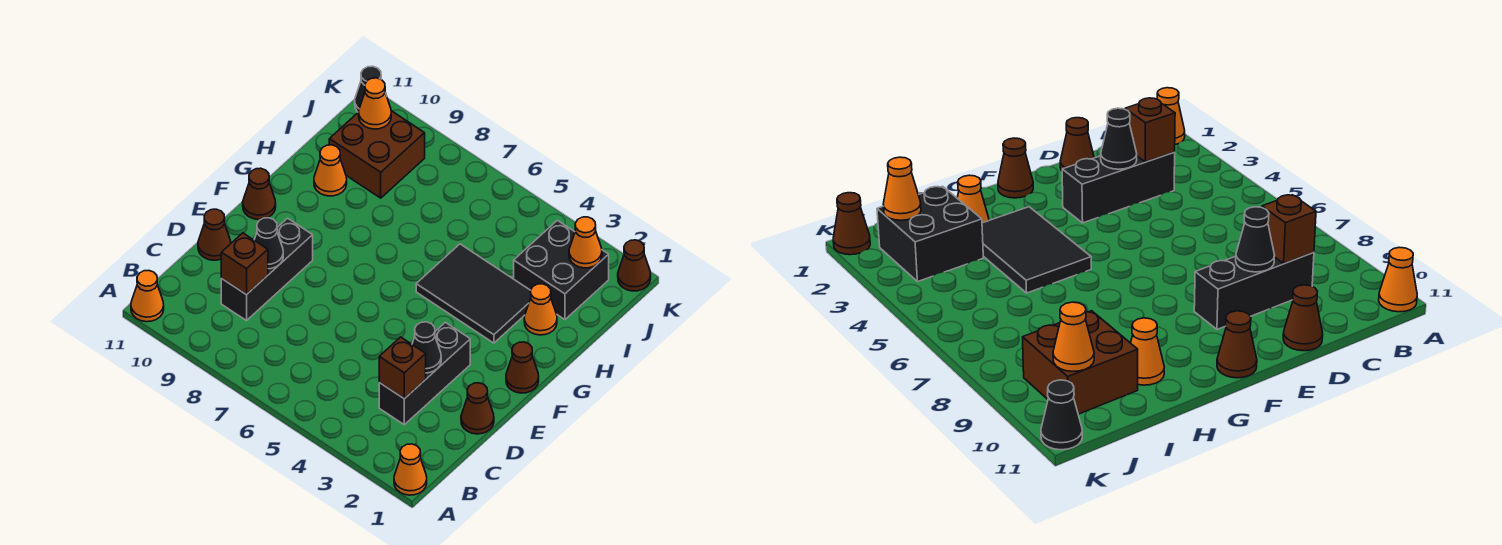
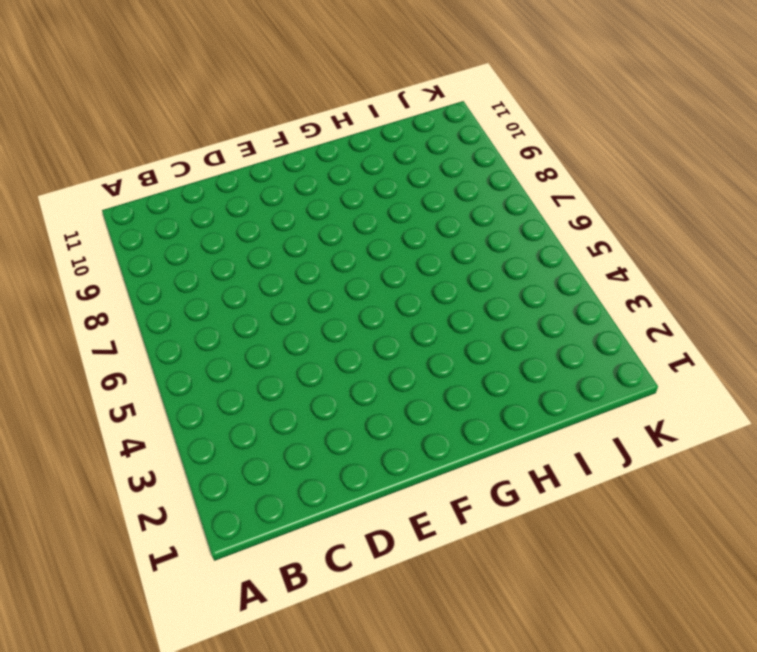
none -> orange 1x1 cone [394,444,427,495]
none -> orange 1x1 cone [131,271,164,322]
none -> black 1x3 brick [379,323,470,425]

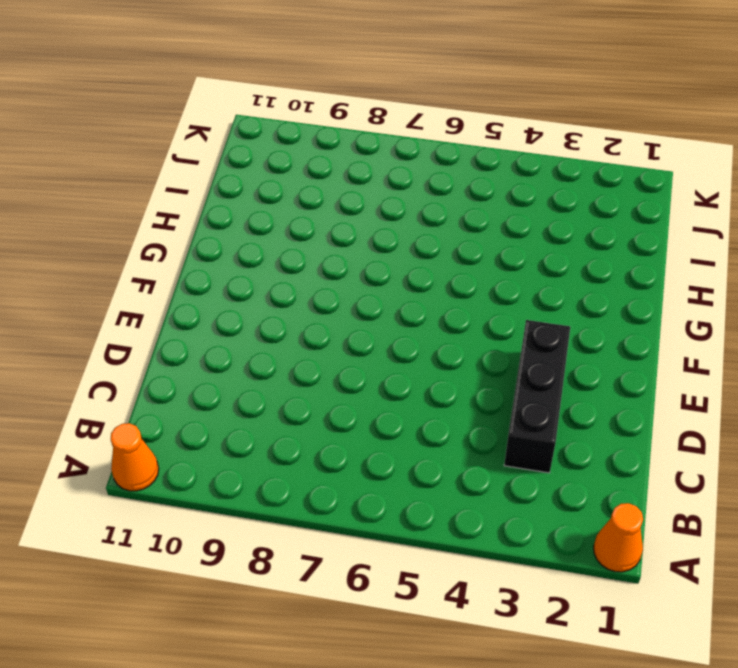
none -> black 1x3 brick [221,218,313,321]
none -> brown 1x1 cone [461,383,494,434]
none -> brown 1x1 cone [198,209,231,260]

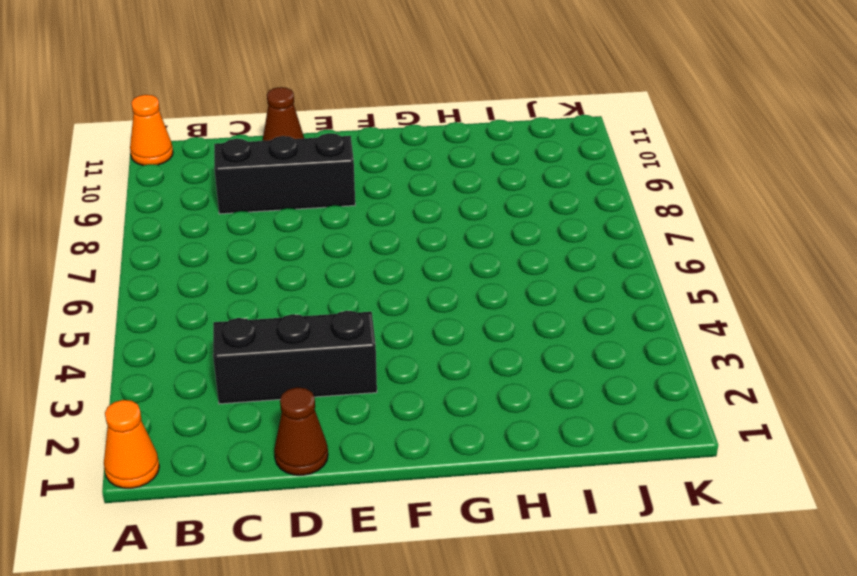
none -> brown 1x1 cone [506,342,539,393]
none -> brown 1x1 cone [243,168,276,220]
none -> black 2x3 tile [416,244,531,343]

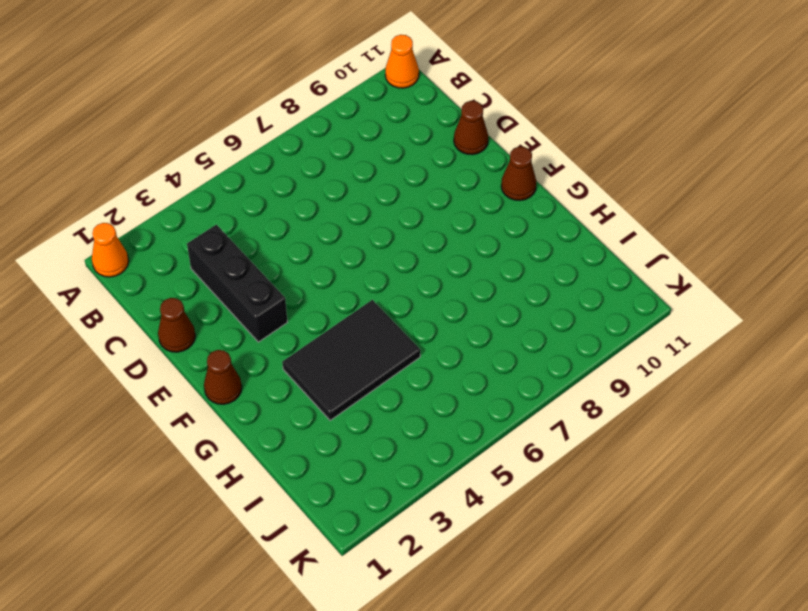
none -> black 1x3 brick [221,218,313,321]
none -> orange 1x1 cone [524,284,557,335]
none -> orange 1x1 cone [314,145,347,196]

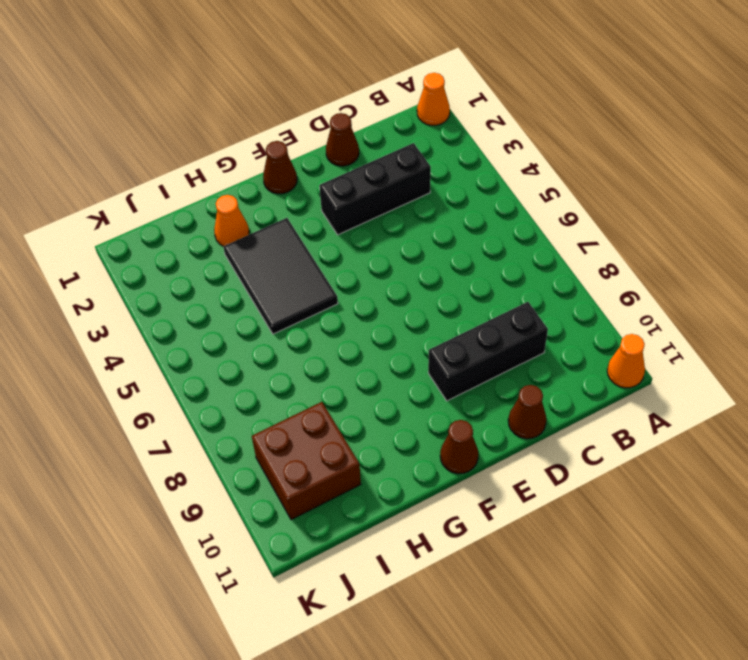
none -> orange 1x1 cone [314,145,347,196]
none -> black 2x2 brick [514,220,609,320]
none -> brown 1x1 cone [618,240,651,291]

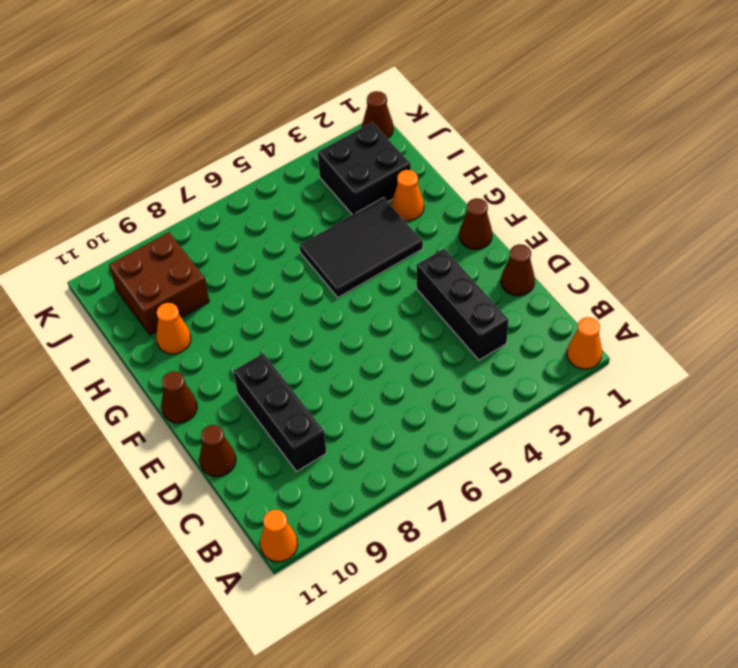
none -> black 1x1 cone [355,66,381,112]
none -> brown 1x1 brick [379,337,426,399]
none -> brown 1x1 brick [221,233,268,295]

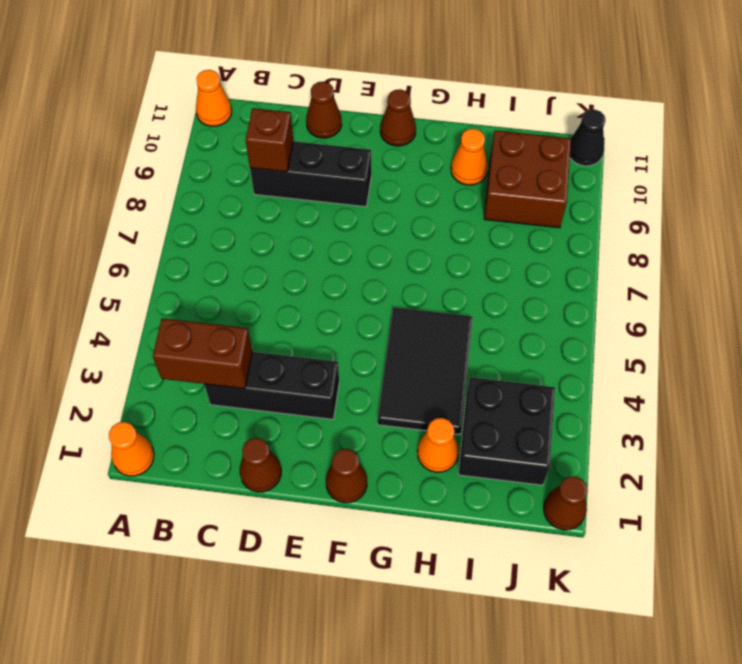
brown 1x2 brick [153,318,252,389] -> brown 1x1 brick [379,337,426,399]
none -> black 1x1 cone [412,322,441,373]
none -> black 1x1 cone [254,218,283,269]
none -> orange 1x1 cone [569,217,602,268]

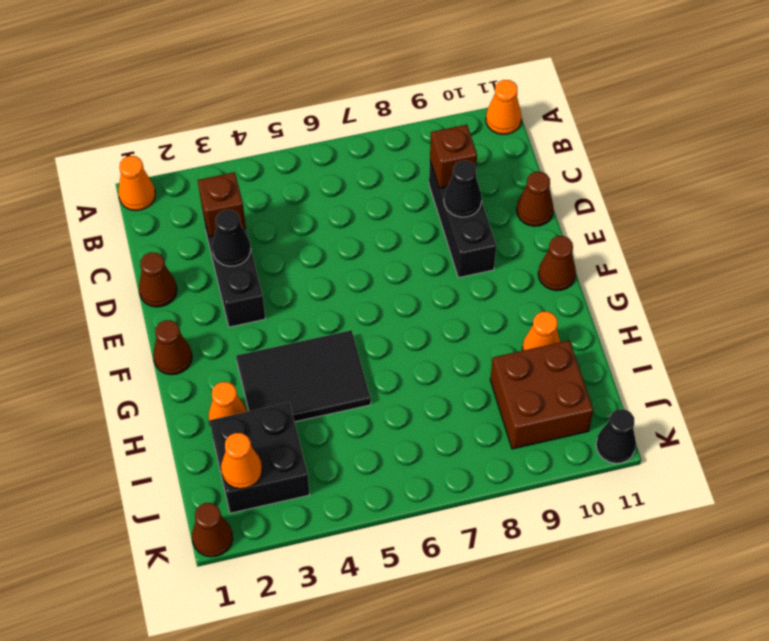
none -> orange 1x1 cone [359,78,391,129]

